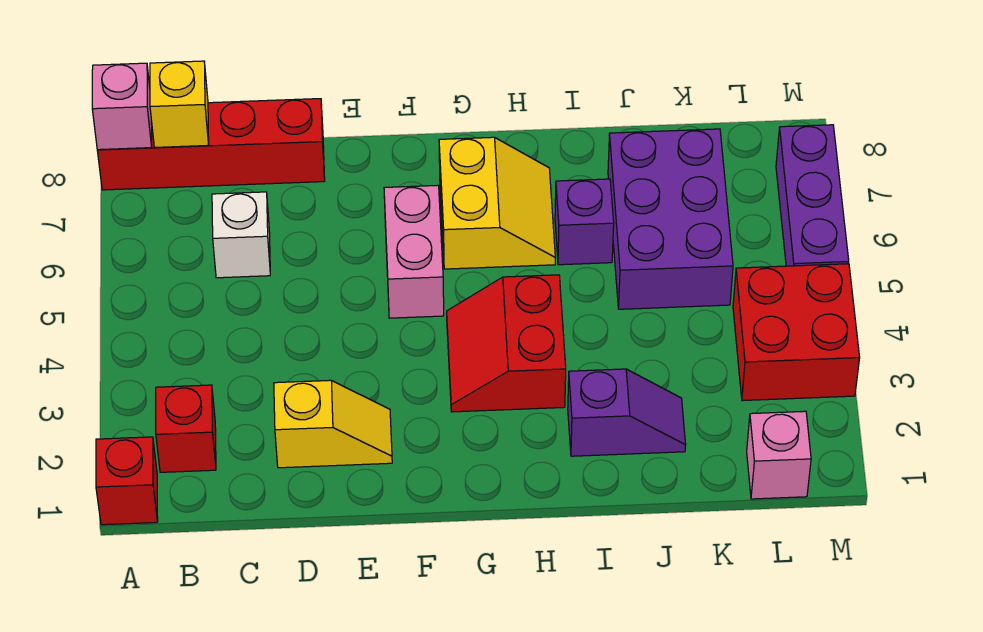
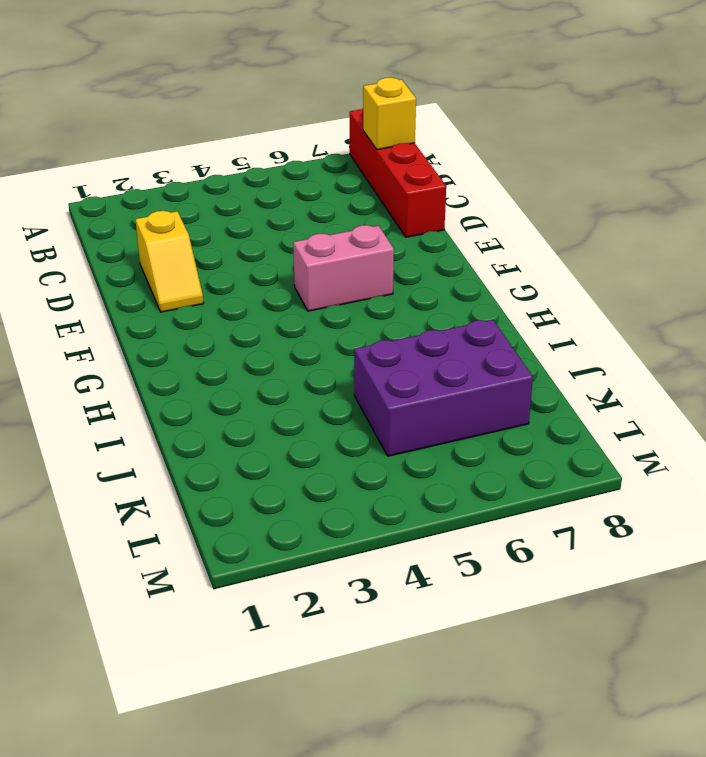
none -> red 1x1 brick [96,437,158,525]
none -> red 1x1 brick [156,385,216,472]
none -> white 1x1 brick [212,192,270,278]

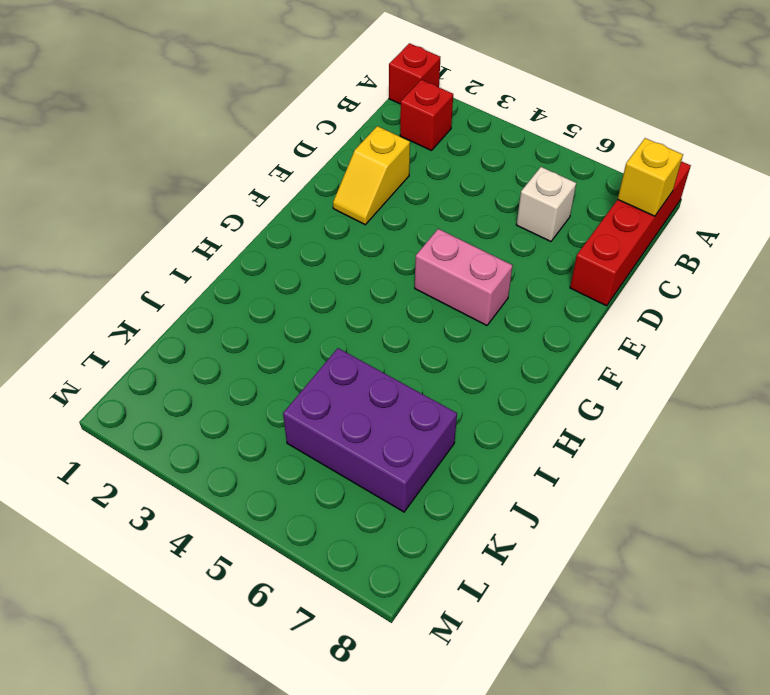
none -> red 2x2 slope [447,275,566,412]
none -> yellow 2x2 slope [439,137,555,269]
none -> purple 1x2 slope [568,369,686,456]

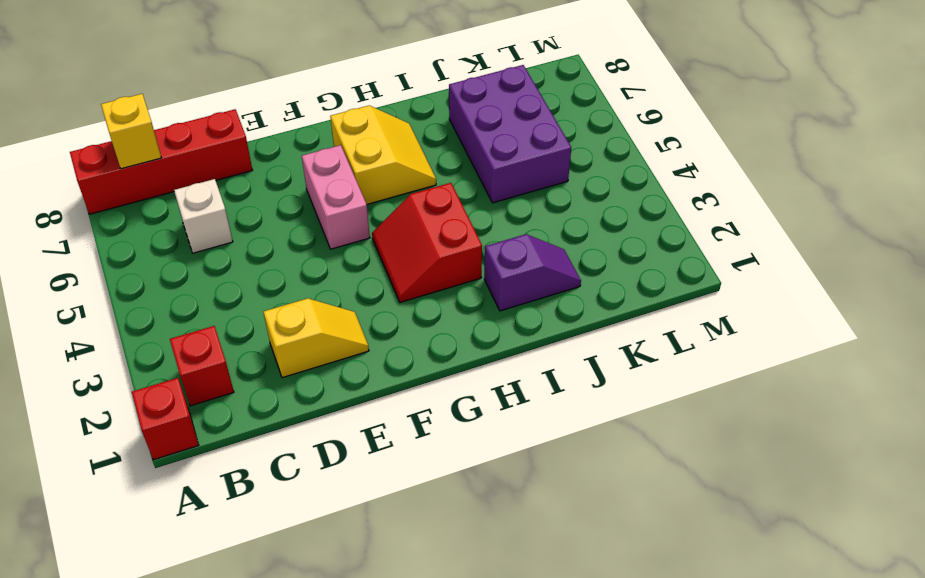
none -> purple 1x1 brick [555,179,614,265]
none -> pink 1x1 brick [747,411,811,499]
none -> red 2x2 brick [733,264,860,401]

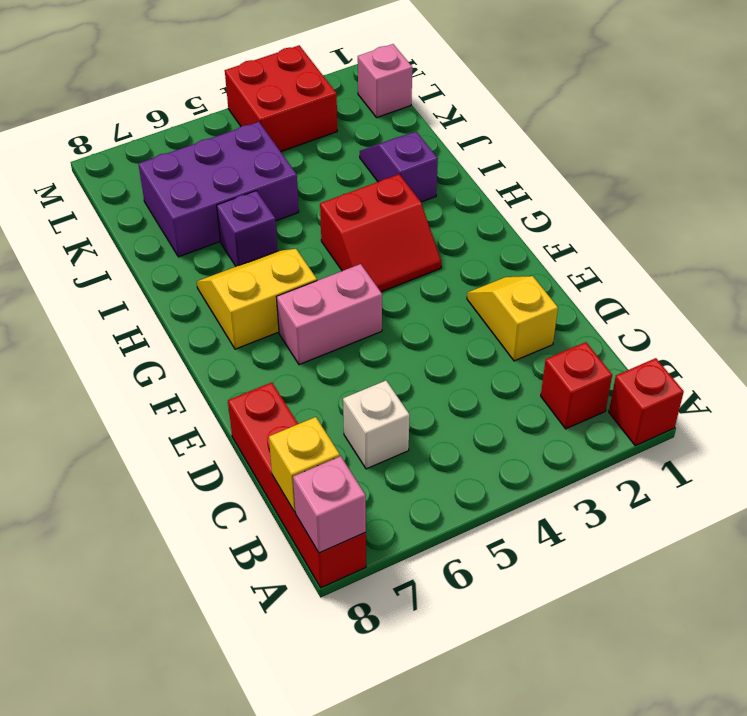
none -> purple 1x3 brick [776,125,849,266]

